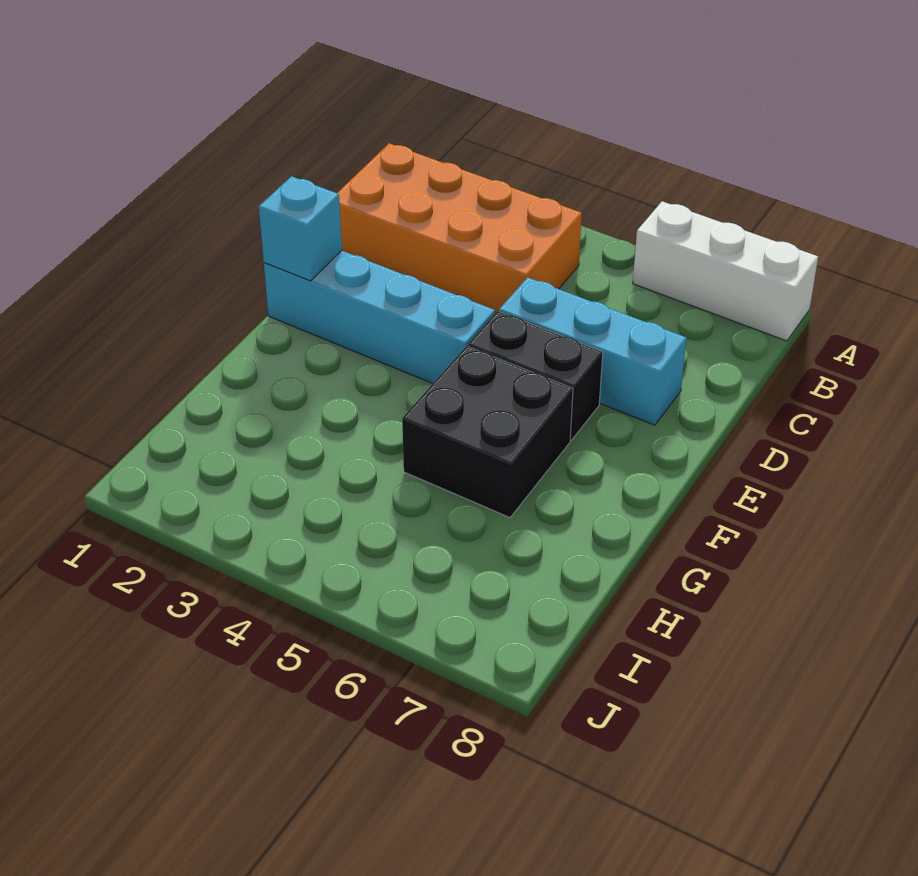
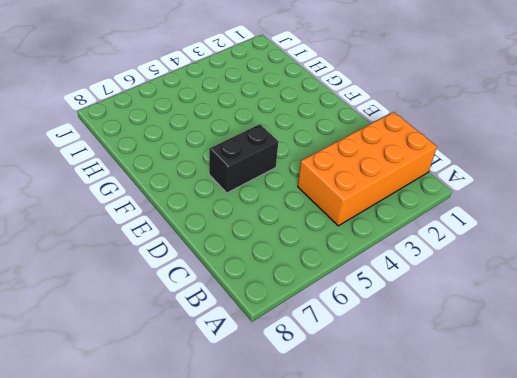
none -> white 1x3 brick [633,201,818,341]
none -> cyan 1x3 brick [499,277,687,425]

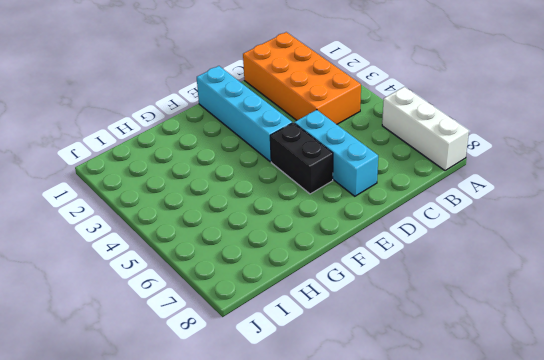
none -> black 2x2 brick [402,346,573,518]
none -> cyan 1x1 brick [259,176,342,281]

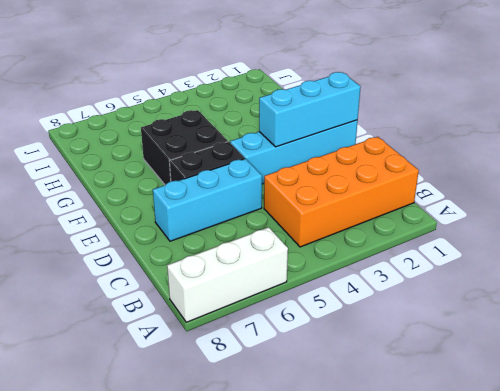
cyan 1x3 brick [259,72,361,147] -> cyan 1x1 brick [259,176,342,281]

